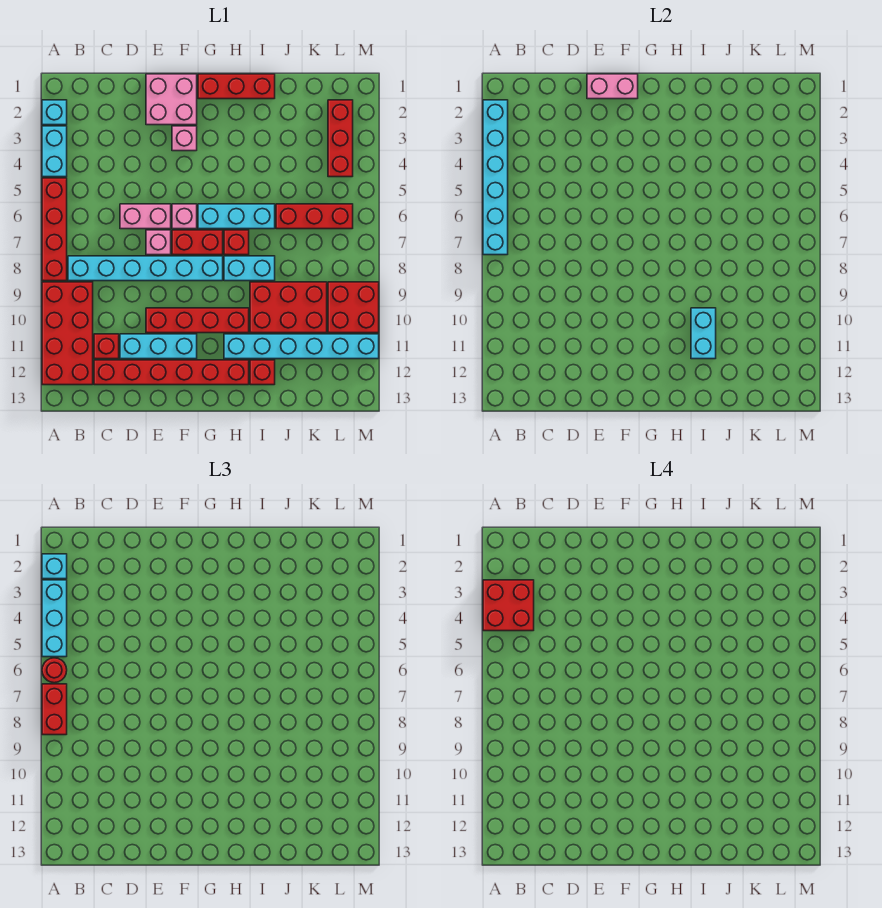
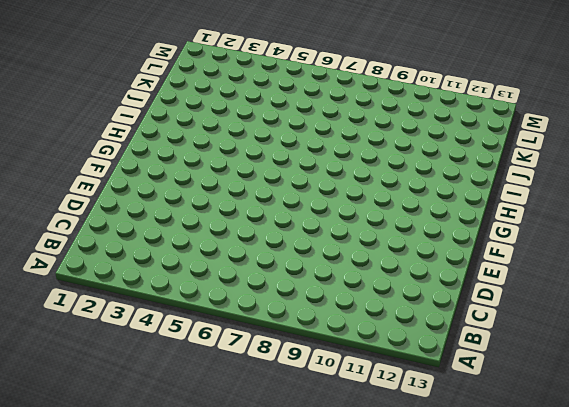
none -> cyan 1x1 brick [42,100,67,125]
none -> cyan 1x2 brick [42,126,67,177]
none -> red 1x4 brick [42,178,67,281]
none -> red 2x4 brick [42,282,93,385]

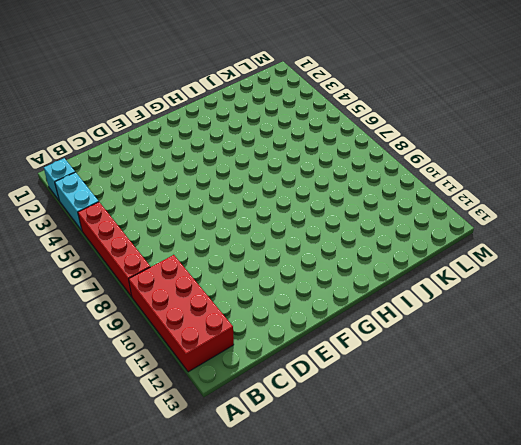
none -> cyan 1x6 brick [68,256,223,281]
none -> red 1x1 brick [94,334,119,359]
none -> red 1x6 brick [94,360,249,385]
none -> pink 1x2 brick [120,204,171,229]

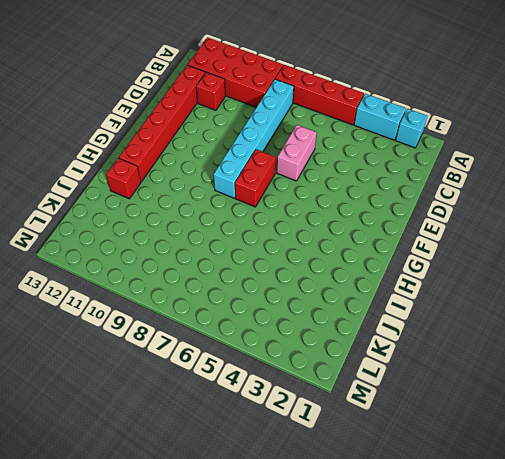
none -> cyan 1x3 brick [120,334,197,359]
none -> pink 2x2 brick [146,74,197,125]
none -> pink 1x1 brick [146,230,171,255]
none -> red 1x4 brick [146,308,249,333]

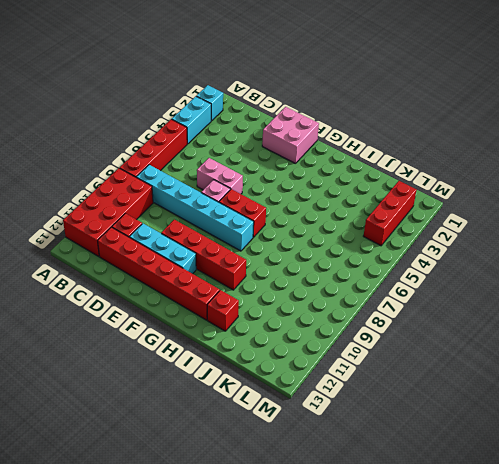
none -> pink 1x1 brick [172,126,197,151]
none -> pink 1x1 brick [172,204,197,229]
none -> red 1x3 brick [198,74,275,99]
none -> cyan 1x3 brick [198,204,275,229]

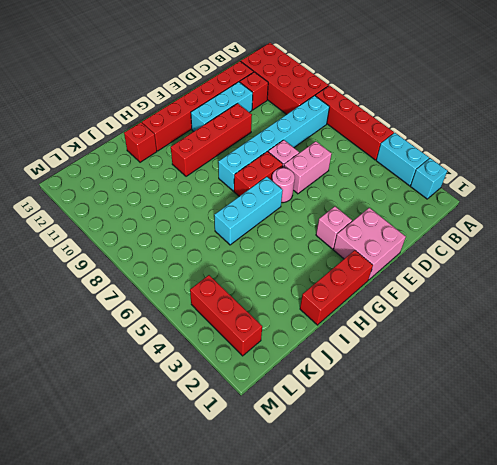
pink 1x1 round brick [272,168,295,203] -> pink 1x1 brick [172,204,197,229]
none -> red 1x1 brick [224,230,249,255]
none -> cyan 1x2 brick [224,256,275,281]
none -> cyan 1x6 brick [224,334,379,359]
none -> red 2x3 brick [250,282,327,333]

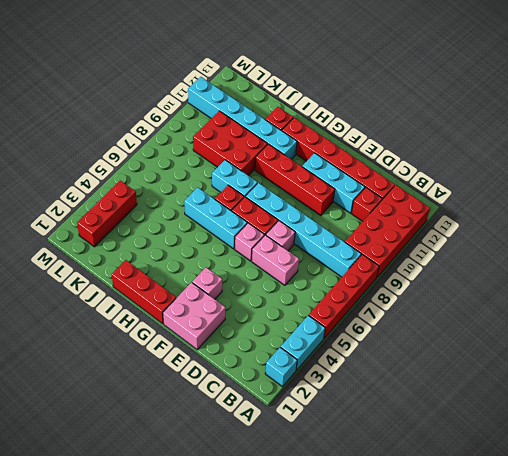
none -> red 1x3 brick [276,204,353,229]
none -> red 2x2 brick [328,282,379,333]
none -> cyan 1x6 brick [483,100,508,255]
none -> pink 1x2 brick [587,74,638,99]

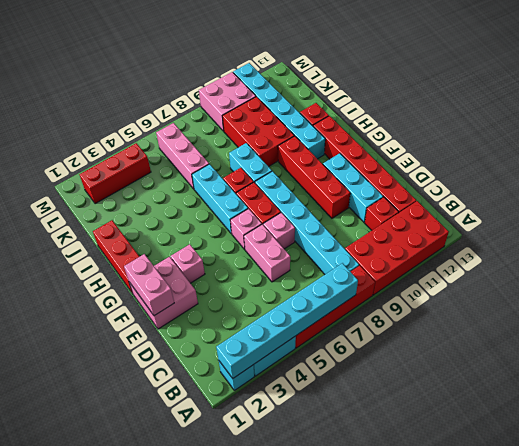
pink 1x3 brick [156,123,209,189] -> red 1x3 brick [276,204,353,229]
pink 2x2 brick [199,72,256,131] -> red 2x2 brick [328,282,379,333]
none -> cyan 1x2 brick [691,308,716,359]
none -> cyan 1x1 brick [42,554,67,579]
none -> cyan 1x3 brick [42,580,67,657]
none -> red 1x1 round brick [42,658,67,683]

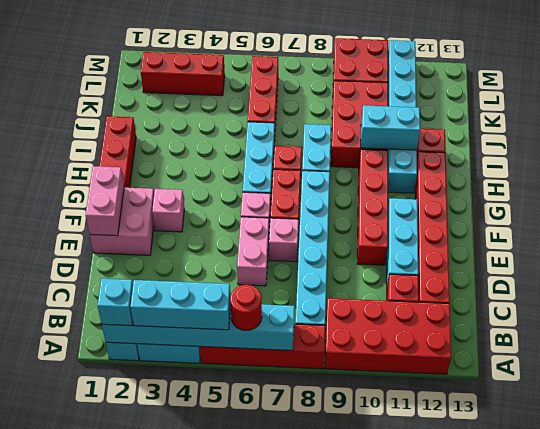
none -> red 1x2 brick [42,684,67,735]
none -> red 2x2 brick [483,580,534,631]

